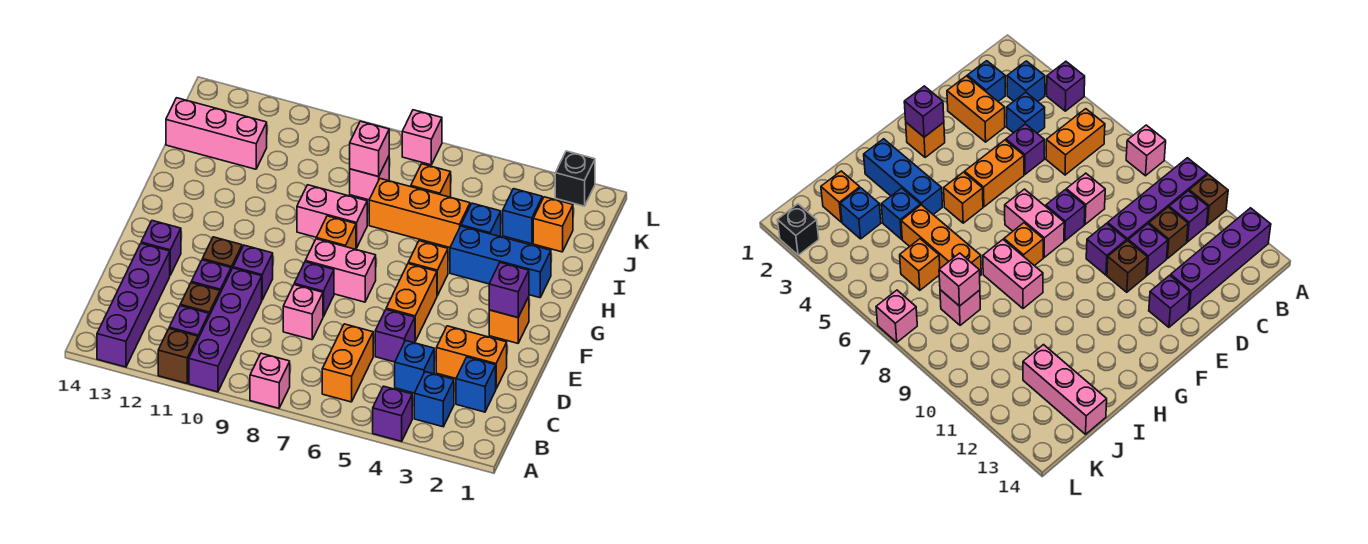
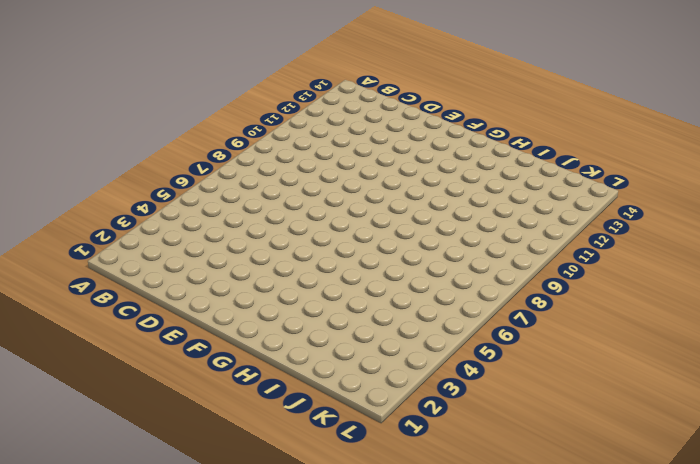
none -> purple 1x1 brick [373,386,412,441]
none -> pink 1x1 brick [250,353,290,408]
none -> purple 1x4 brick [189,268,262,392]
none -> brown 1x1 brick [158,329,198,383]

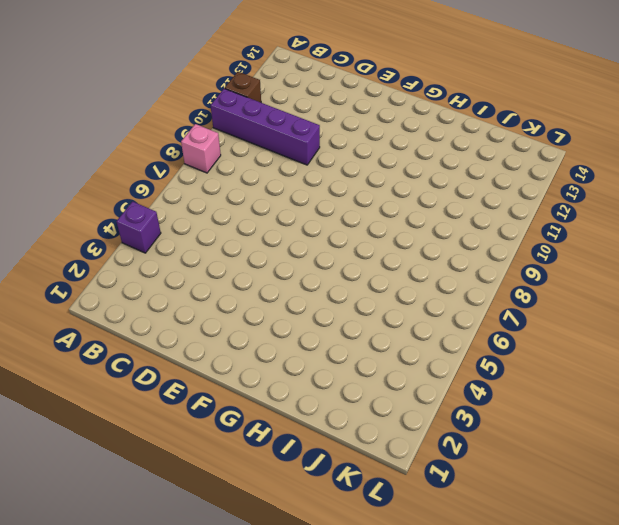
none -> purple 1x4 brick [97,243,170,367]
none -> blue 1x1 brick [414,372,454,427]
none -> orange 1x2 brick [322,324,373,402]
none -> purple 1x1 brick [169,306,209,338]

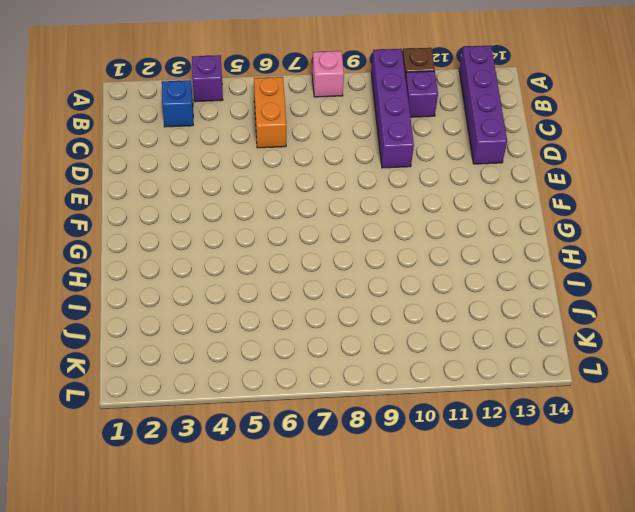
none -> blue 1x1 brick [456,357,496,412]
none -> blue 1x1 brick [395,341,434,393]
none -> brown 1x1 brick [180,283,220,316]
none -> orange 1x2 brick [436,326,507,388]

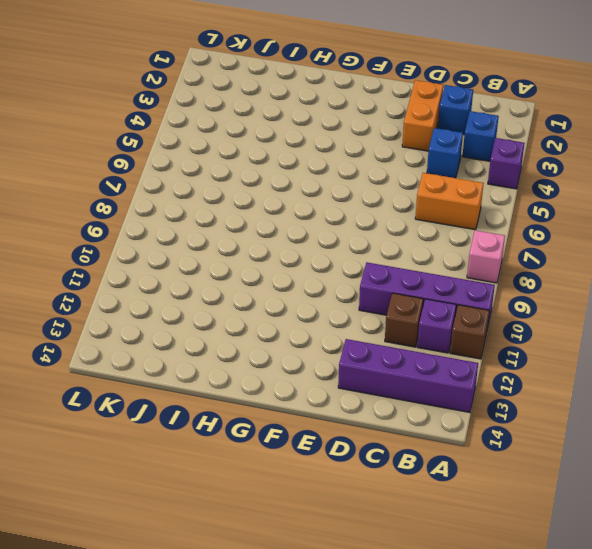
none -> purple 1x1 brick [375,309,415,362]
none -> pink 1x1 brick [283,285,323,340]
none -> purple 1x1 brick [191,260,231,293]
none -> orange 1x2 brick [386,264,437,341]

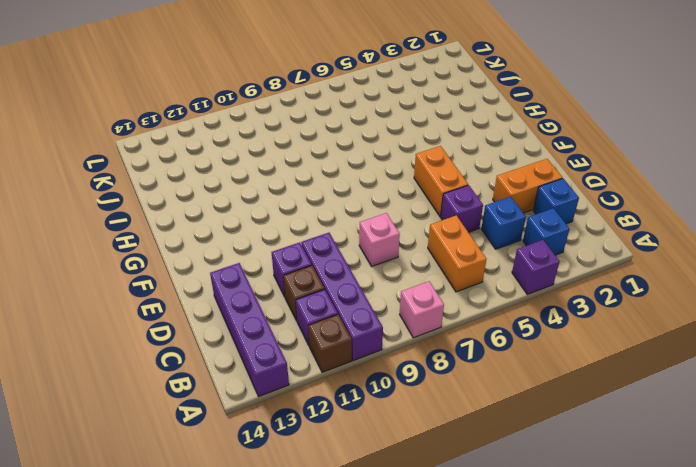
none -> purple 1x1 brick [294,262,334,317]
none -> purple 1x1 brick [233,245,273,300]
none -> brown 1x1 brick [202,237,242,270]
none -> purple 1x1 brick [141,221,181,275]

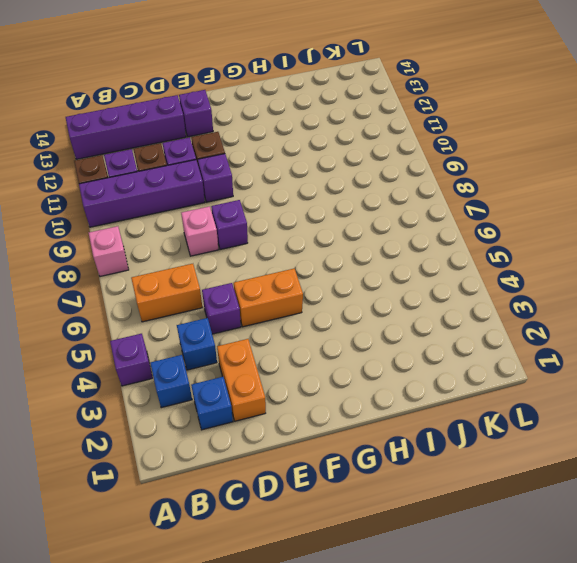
none -> orange 1x1 brick [489,297,529,343]
none -> pink 1x2 brick [305,239,376,302]
none -> orange 1x1 brick [408,241,448,296]
none -> orange 1x1 brick [316,216,356,249]

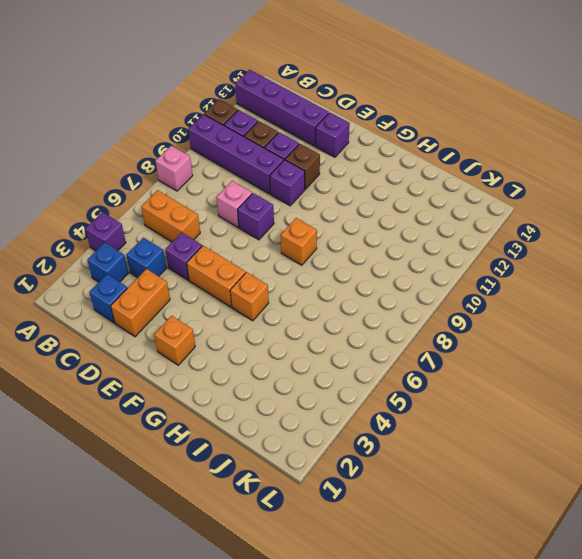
none -> pink 1x2 brick [305,239,376,302]
none -> blue 1x3 brick [450,226,551,298]
none -> pink 1x2 brick [297,185,367,248]
none -> blue 1x1 brick [461,203,501,237]

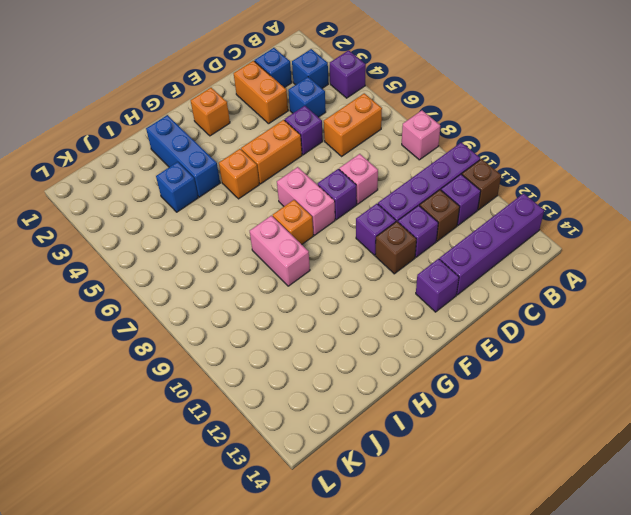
none -> orange 1x3 brick [369,179,470,247]
none -> orange 1x1 brick [533,197,573,252]
none -> blue 1x1 brick [503,189,542,244]
none -> orange 1x1 brick [411,164,451,197]

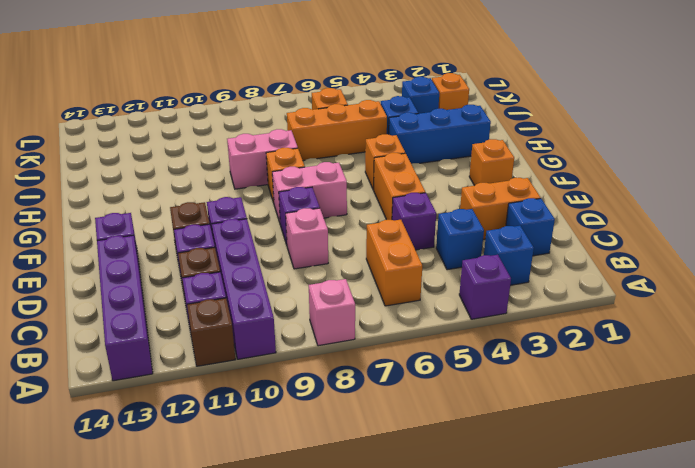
none -> pink 1x1 brick [350,156,389,200]
none -> pink 1x3 brick [166,98,267,169]
none -> black 1x1 brick [555,151,595,206]
none -> pink 1x1 brick [402,110,442,165]

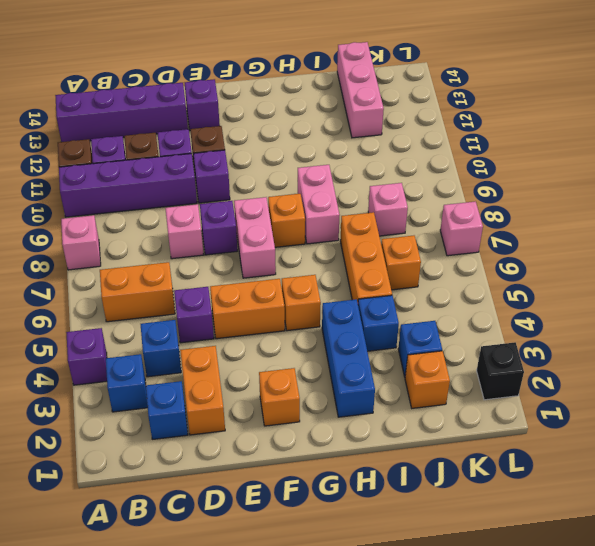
none -> purple 1x1 brick [489,263,529,318]
none -> pink 1x1 brick [350,121,389,177]

